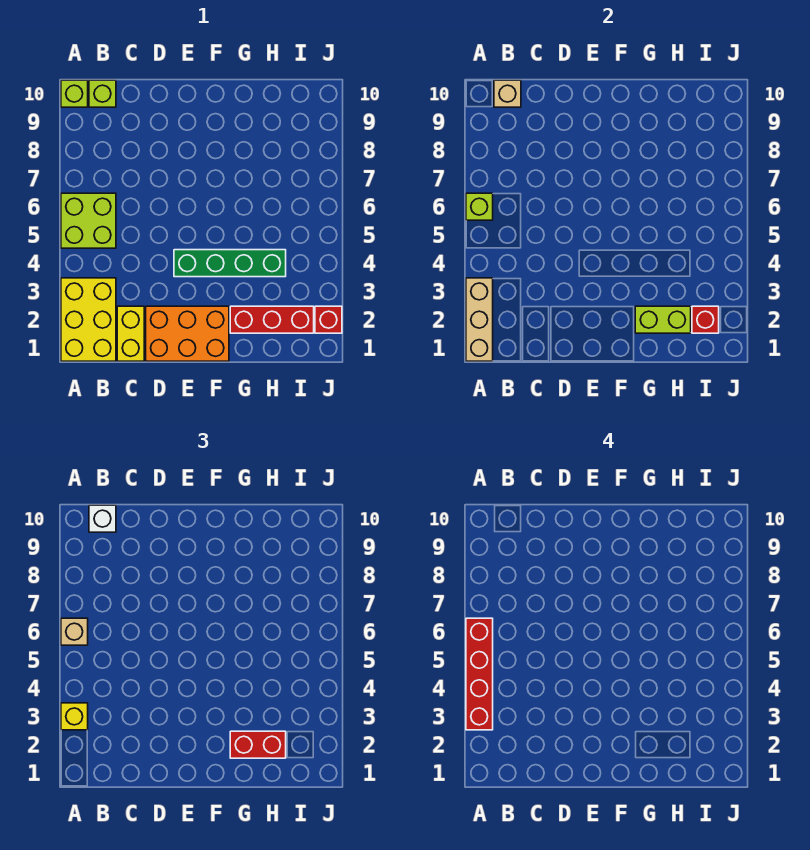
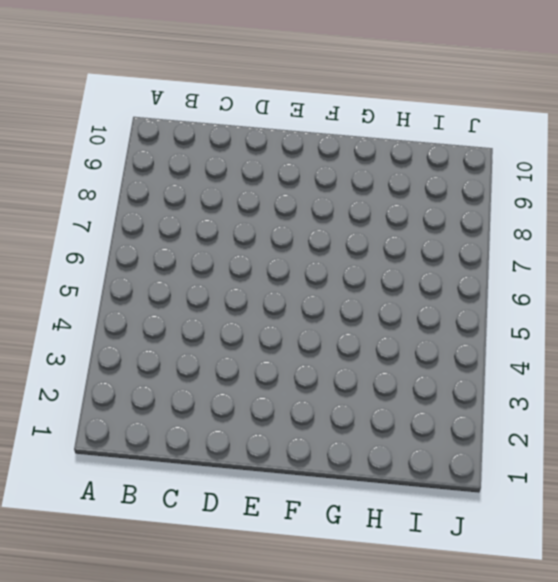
none -> yellow 2x3 brick [61,278,116,361]
none -> lime 2x2 brick [61,193,116,248]
none -> lime 1x1 brick [61,80,88,107]

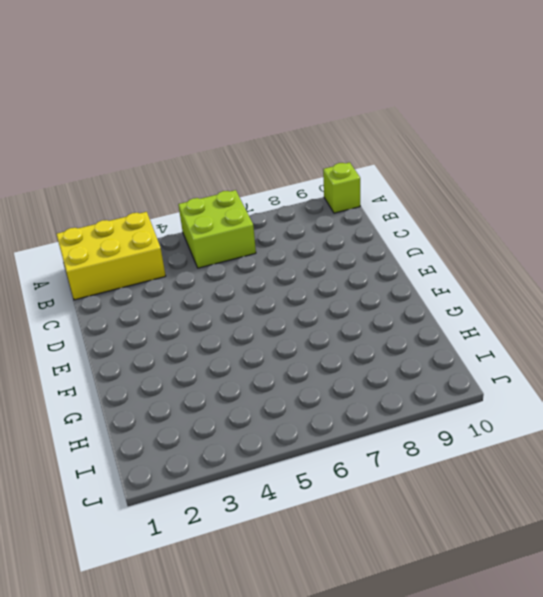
none -> lime 1x1 brick [89,80,116,107]
none -> yellow 1x2 brick [117,306,144,361]
none -> orange 2x3 brick [146,306,229,361]

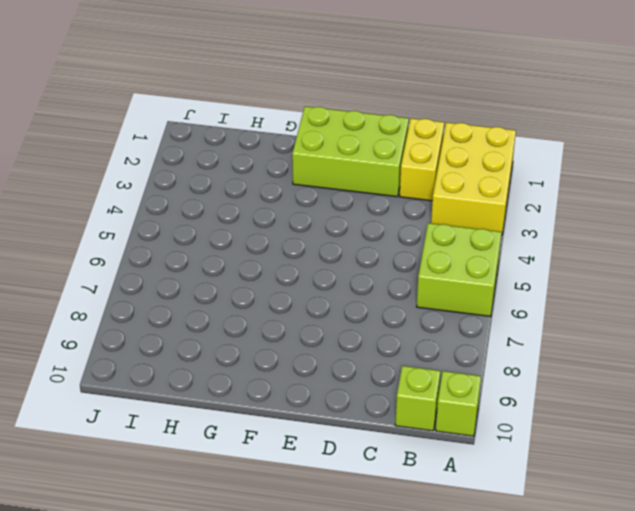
lime 2x3 brick [292,106,409,197] -> orange 2x3 brick [146,306,229,361]
none -> green 1x4 brick [174,250,286,277]
none -> red 1x3 brick [230,306,314,333]
none -> red 1x1 brick [315,306,342,333]

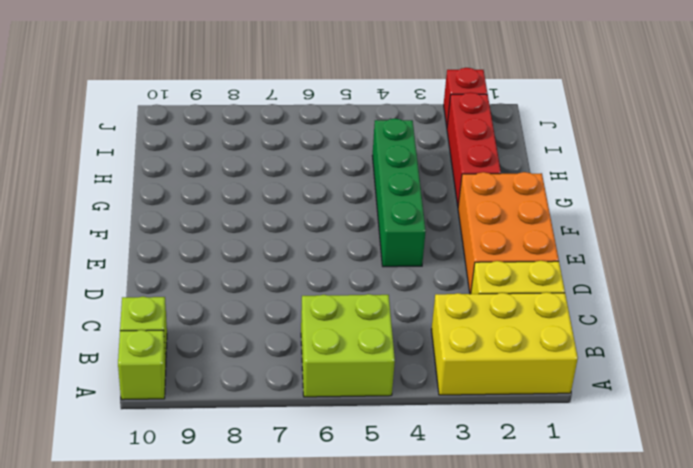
none -> tan 1x3 brick [466,278,493,361]
none -> lime 1x1 brick [466,193,493,220]
none -> tan 1x1 brick [494,80,521,107]

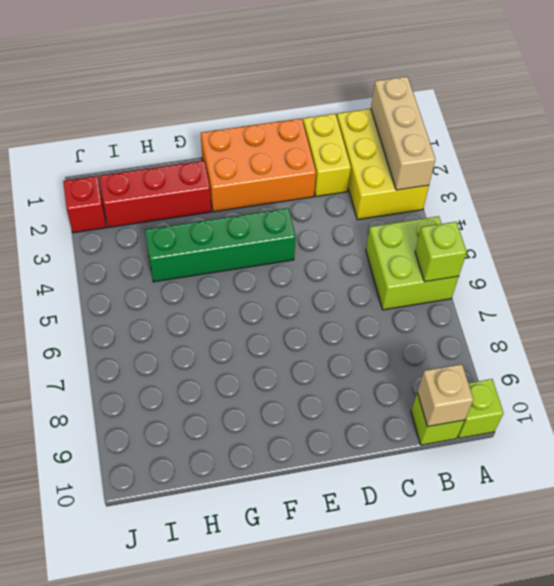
none -> lime 1x2 brick [635,306,691,333]
none -> red 1x1 brick [692,306,719,333]
none -> yellow 1x1 brick [61,703,88,730]

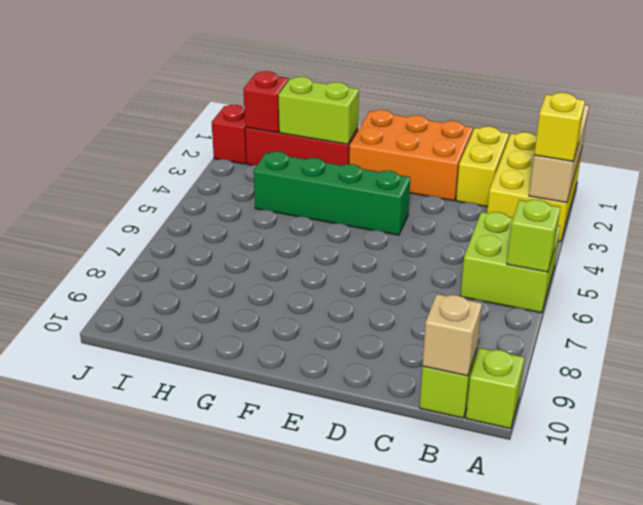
none -> tan 1x1 brick [61,618,88,645]
none -> white 1x1 brick [89,505,116,532]
none -> red 1x2 brick [230,731,286,758]

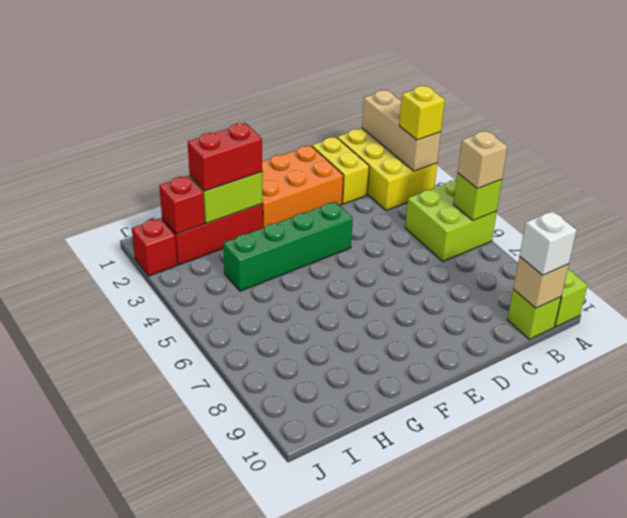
none -> red 1x4 brick [466,618,493,730]

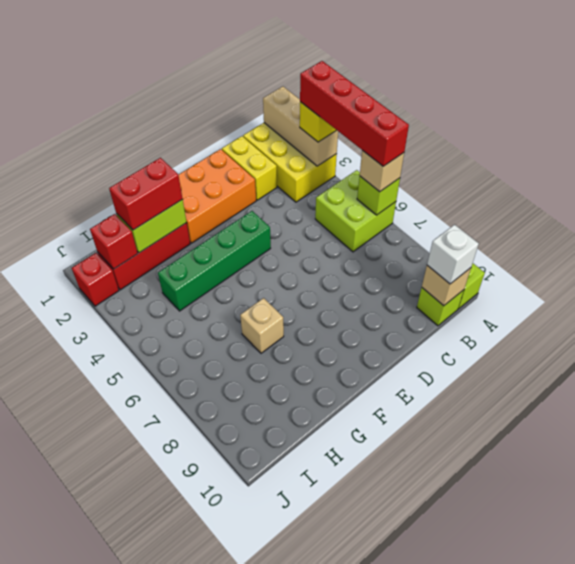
tan 1x1 brick [240,298,284,353] -> none

